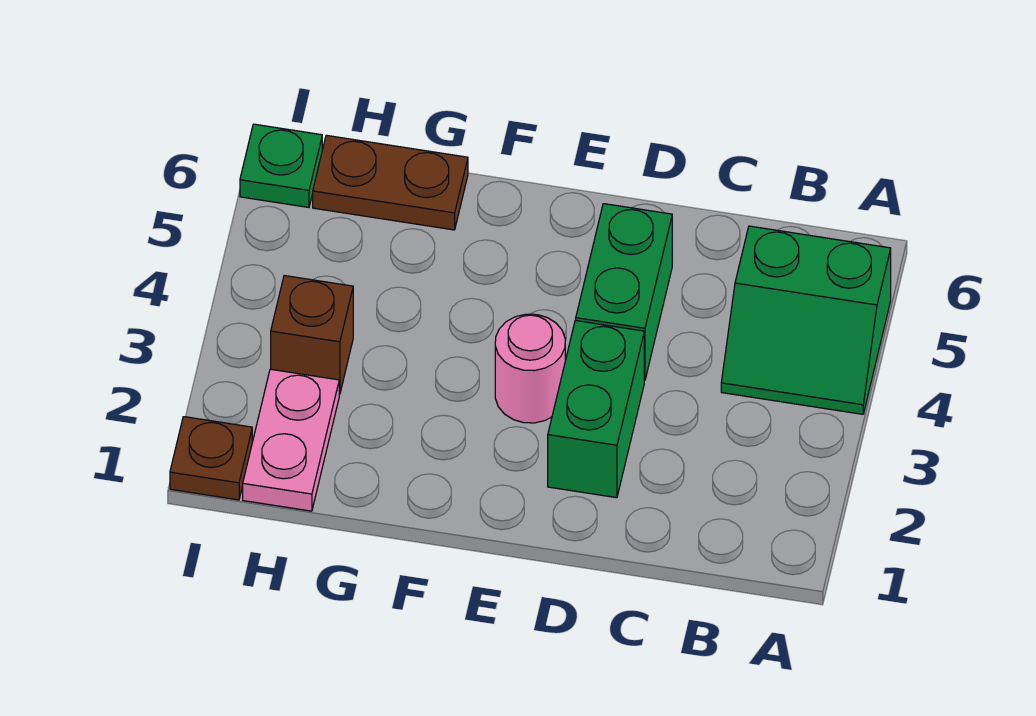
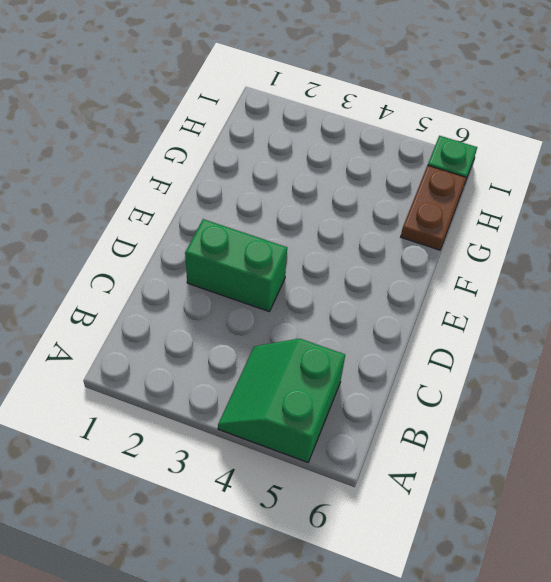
none -> green 1x2 brick [576,204,672,381]
none -> pink 1x1 round brick [495,314,565,423]

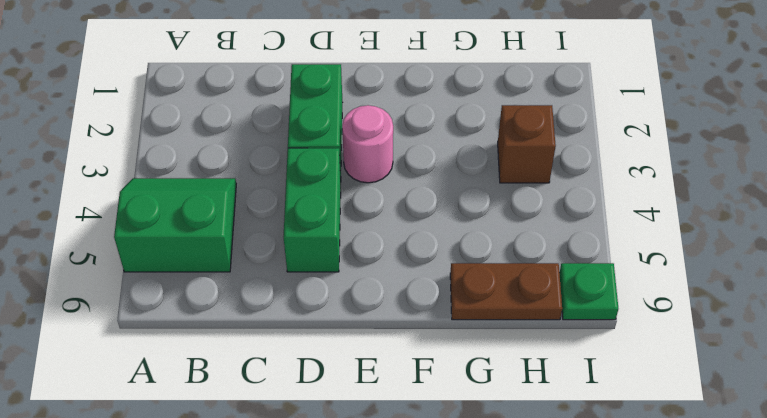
none -> pink 1x2 plate [243,369,339,511]
none -> brown 1x1 plate [170,417,252,500]

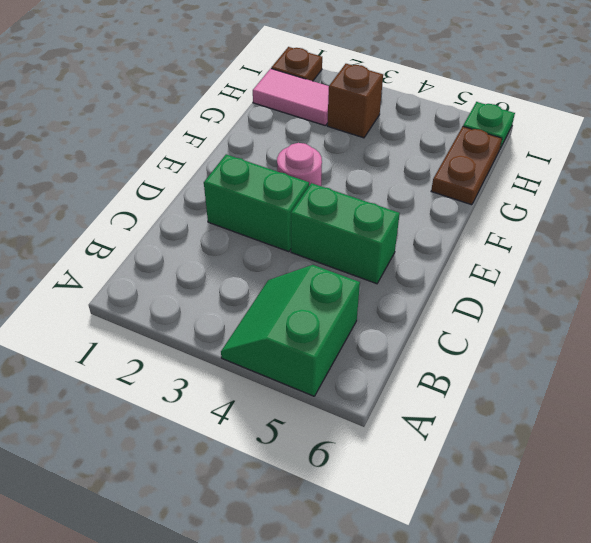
pink 1x2 tile [253,69,329,126] -> pink 1x2 plate [243,369,339,511]

